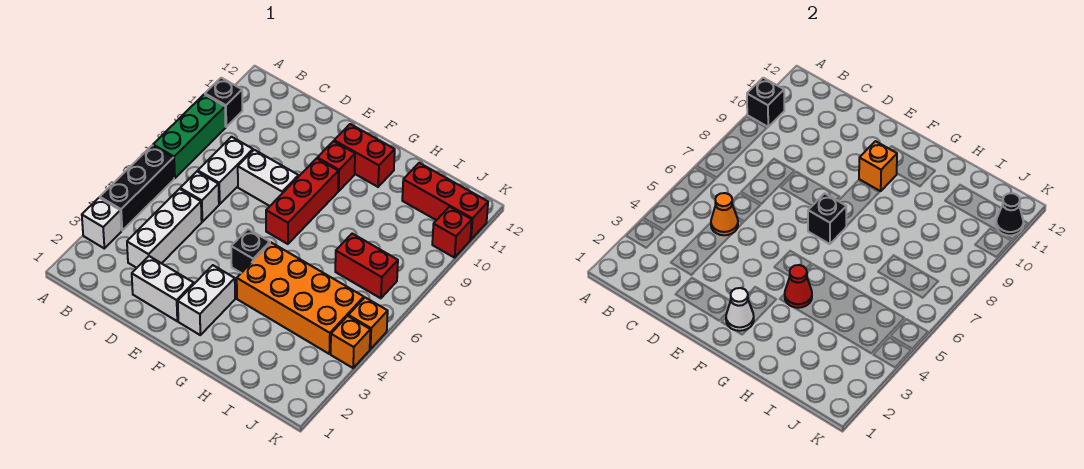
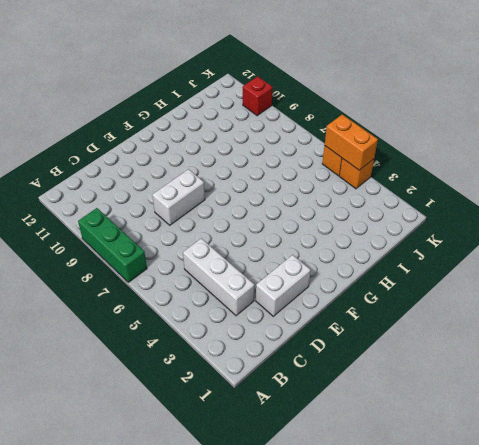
orange 1x2 brick [325,114,378,170] -> none
none -> white 1x1 brick [82,198,121,248]
none -> black 1x3 brick [100,145,174,230]
none -> black 1x1 brick [205,78,242,127]

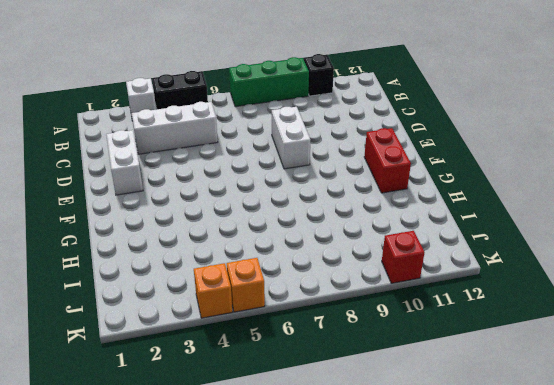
black 1x2 brick [152,71,208,109] -> black 1x3 brick [100,145,174,230]
none -> white 1x1 brick [180,171,219,222]
none -> white 1x2 brick [198,137,253,204]
none -> white 1x2 brick [178,265,235,335]

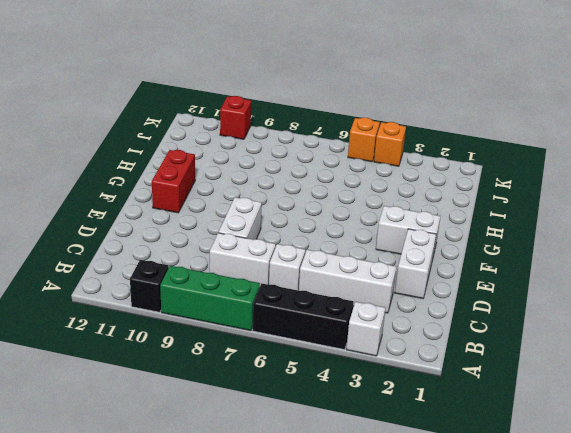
none -> black 1x1 brick [231,229,270,273]
none -> red 1x3 brick [266,158,338,244]
none -> red 1x1 brick [317,141,355,191]

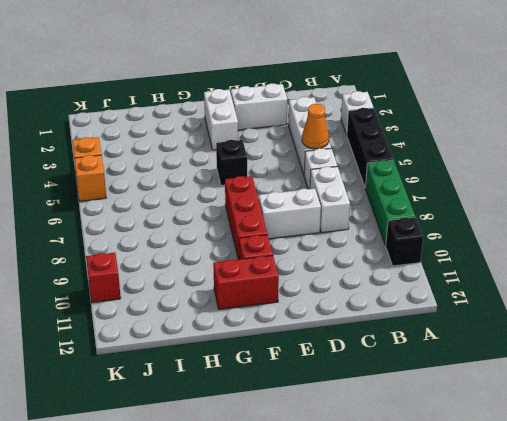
none -> orange 2x4 brick [237,243,364,354]
none -> red 1x2 brick [335,234,398,298]
none -> red 1x3 brick [402,163,488,240]

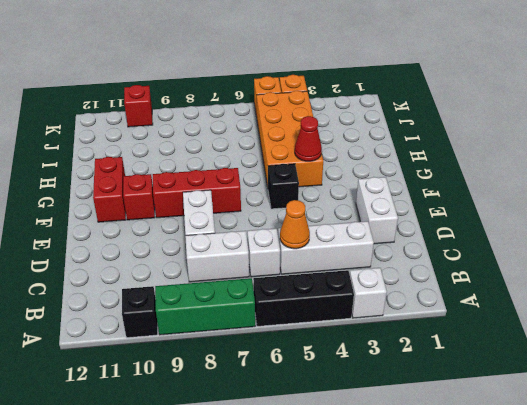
none -> white 1x2 brick [178,265,235,335]
none -> red 1x2 brick [335,234,398,298]
none -> red 1x3 brick [402,163,488,240]

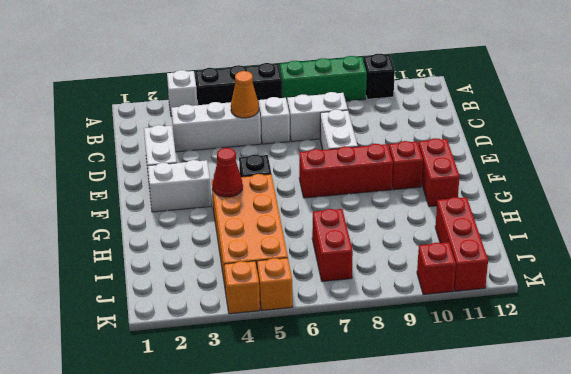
none -> black 1x1 brick [747,78,784,127]
none -> white 1x1 cone [726,288,754,331]
none -> black 1x1 brick [808,193,846,244]

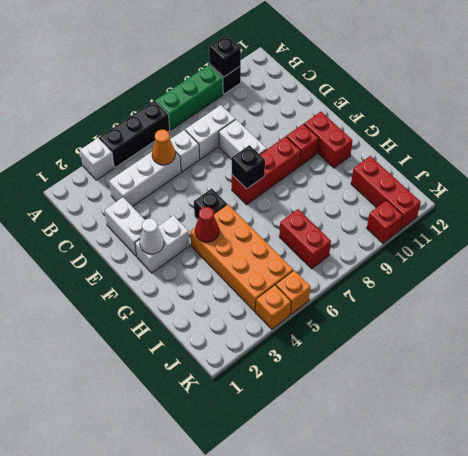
none -> orange 1x1 brick [859,141,897,191]
none -> black 1x1 cone [996,193,1023,236]

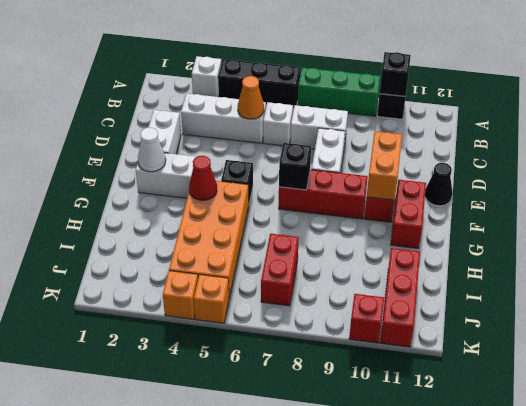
orange 1x2 brick [367,131,402,200] -> orange 1x1 brick [859,141,897,191]
black 1x1 cone [425,163,453,206] -> black 1x1 cone moved to [996,193,1023,236]

